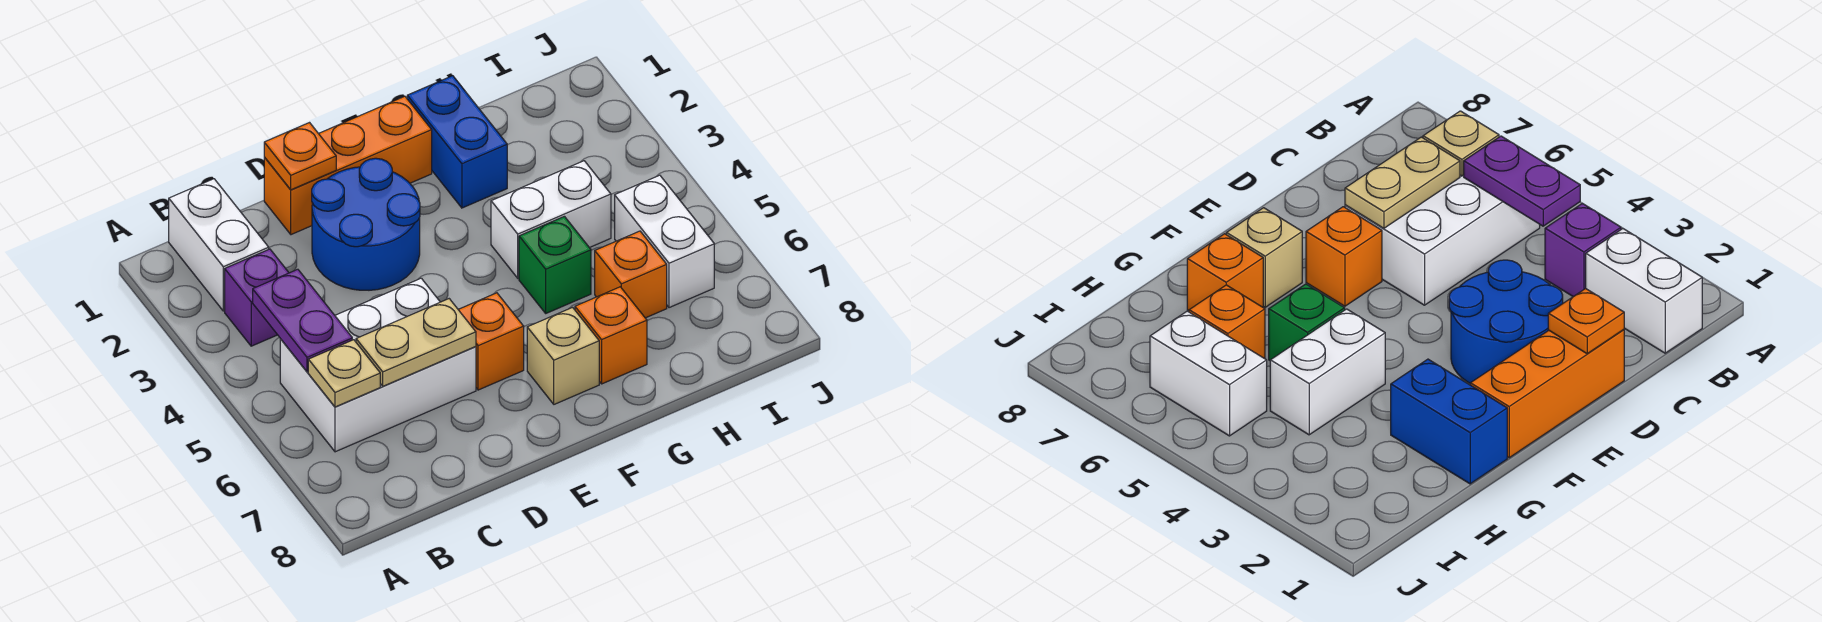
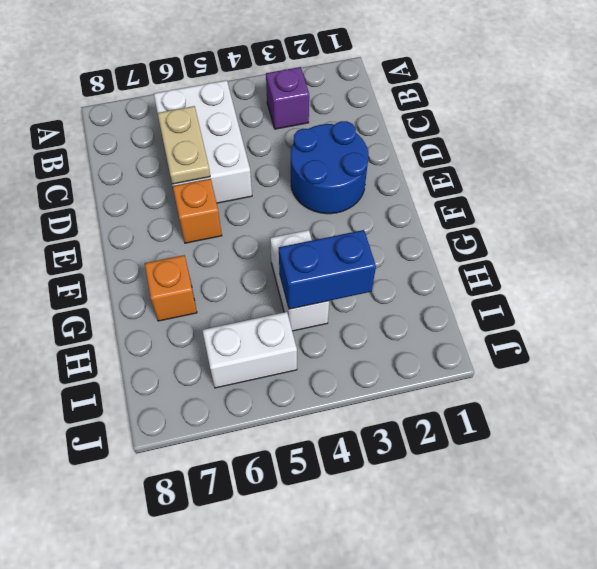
blue 1x2 brick [279,230,376,309] -> blue 1x2 brick moved to [407,76,507,208]
none -> white 1x2 brick [169,179,269,311]
none -> orange 1x3 brick [264,96,432,235]
none -> tan 1x1 brick [527,308,599,404]

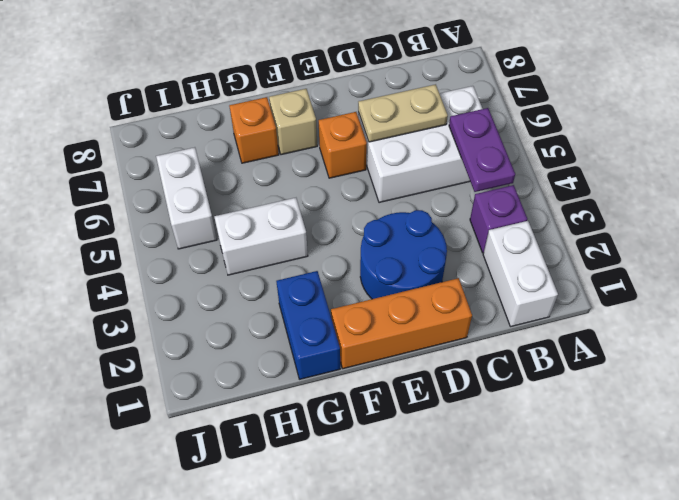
none -> green 1x1 brick [519,216,591,313]
none -> orange 1x1 brick [595,231,667,318]
none -> tan 1x1 plate [308,340,380,407]

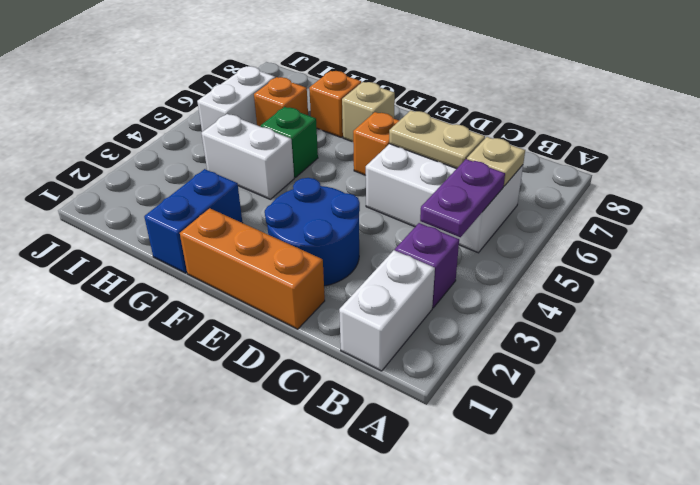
none -> orange 1x1 plate [264,123,336,190]

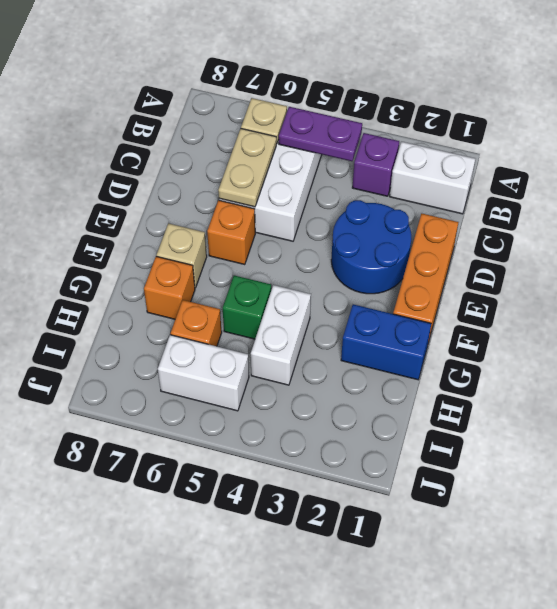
none -> orange 1x1 plate [264,123,336,190]

